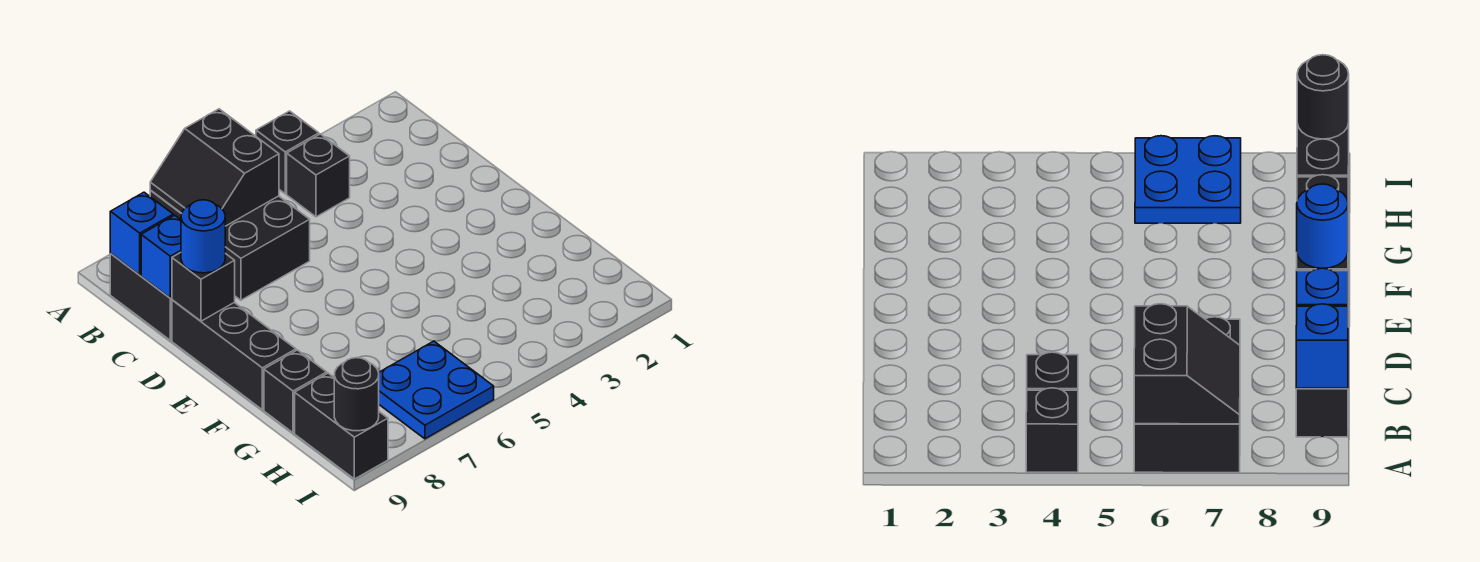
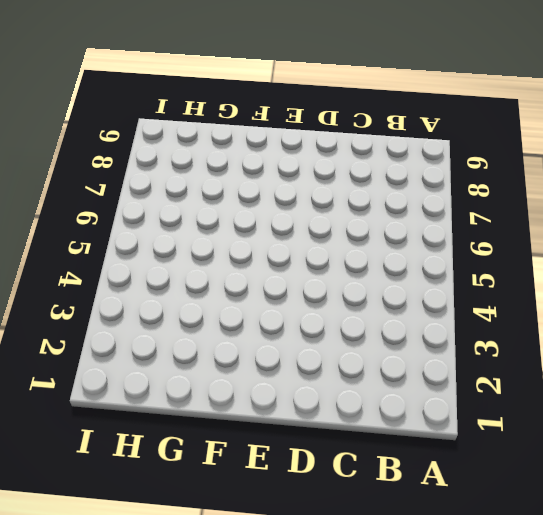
none -> black 1x1 brick [256,111,319,194]
none -> black 2x3 brick [150,191,310,300]
none -> black 1x1 brick [287,134,350,217]

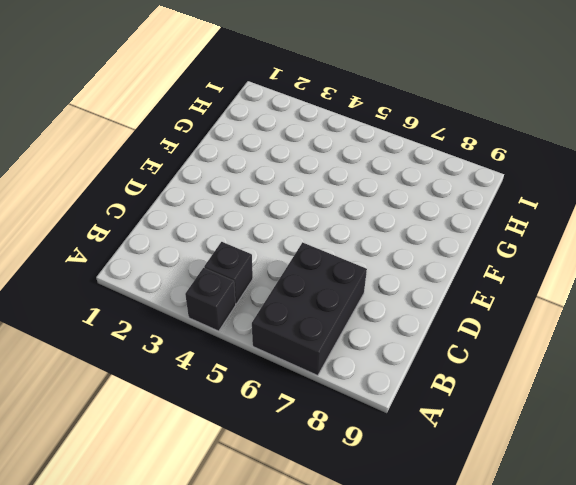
none -> black 1x2 brick [110,254,172,340]
none -> black 1x3 brick [172,300,296,410]
none -> black 1x1 brick [264,350,327,433]

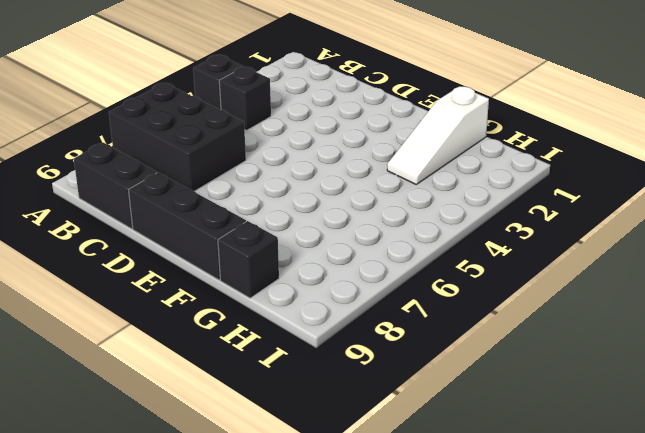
white 1x3 slope [387,87,489,184] -> none
none -> blue 2x2 plate [379,341,494,439]
none -> black 1x2 brick [295,373,388,479]
none -> black 2x2 slope [150,109,279,226]

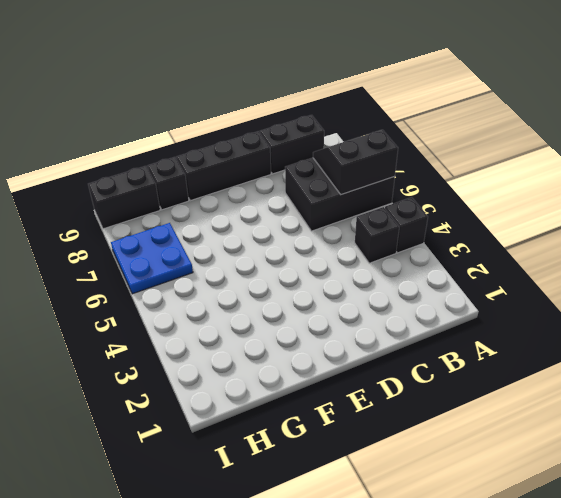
none -> blue 1x1 brick [110,192,173,275]
none -> blue 1x1 brick [141,215,181,298]
none -> black 1x1 brick [172,253,235,321]

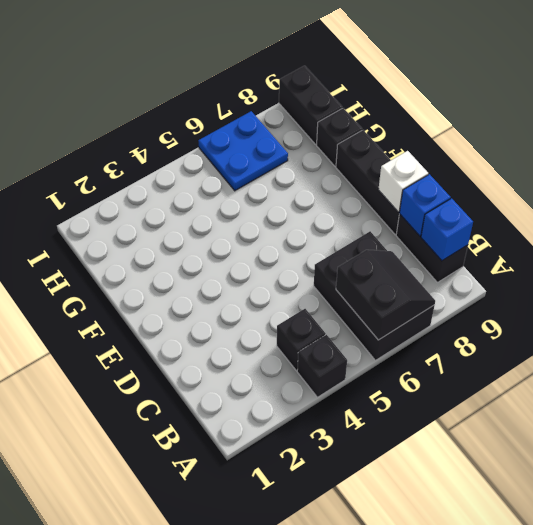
white 1x1 brick [378,151,428,212] -> black 1x1 brick [172,253,235,321]
none -> black 1x1 round brick [334,358,379,431]
none -> blue 1x1 round brick [181,200,225,273]

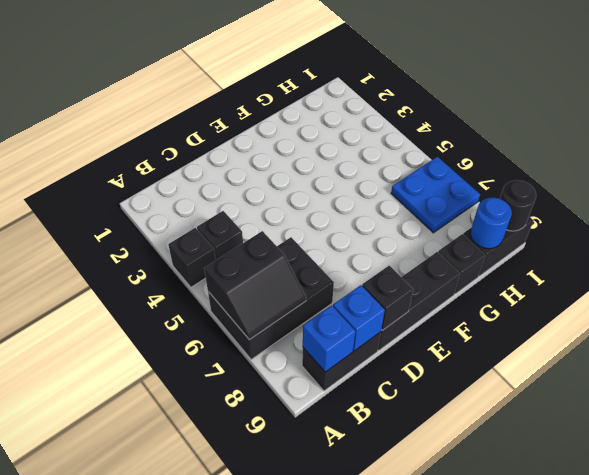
blue 1x1 round brick [471,197,512,249] -> blue 1x1 round brick moved to [181,200,225,273]

